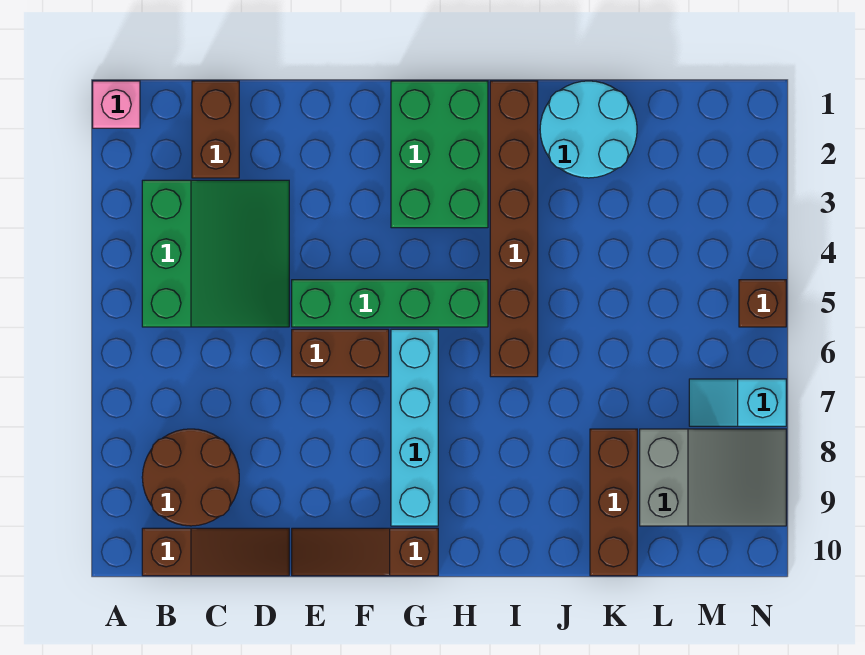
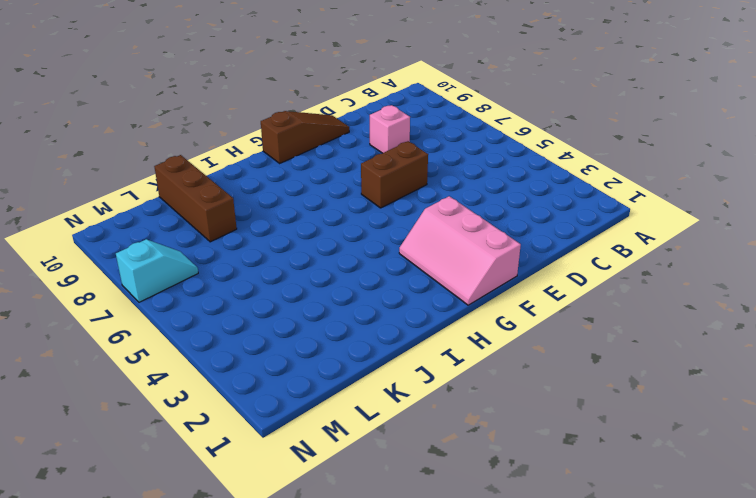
pink 1x1 brick [370,105,410,153] -> pink 1x1 brick moved to [93,81,140,128]
pink 2x3 slope [399,196,521,305] -> green 2x3 brick [391,81,488,228]
none -> green 3x3 slope [142,180,289,327]
none -> brown 2x2 round brick [142,429,239,526]
none -> brown 1x3 slope [142,528,289,576]

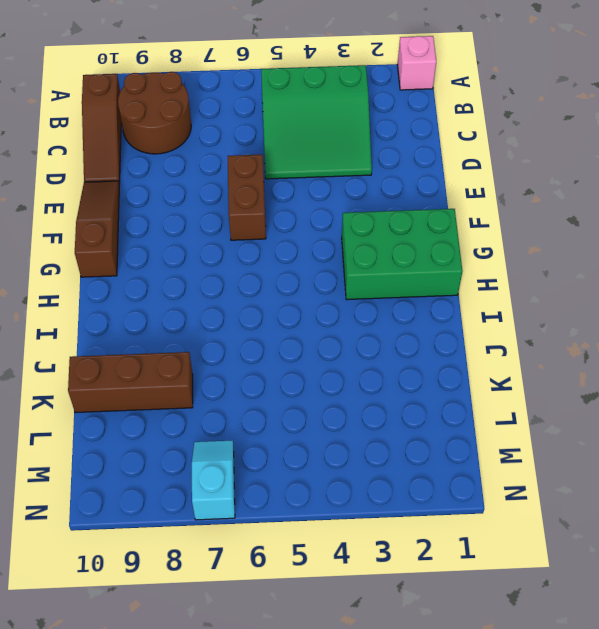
none -> brown 1x2 brick [192,81,239,178]
none -> green 1x4 brick [292,280,488,327]
none -> cyan 1x4 brick [391,329,438,526]

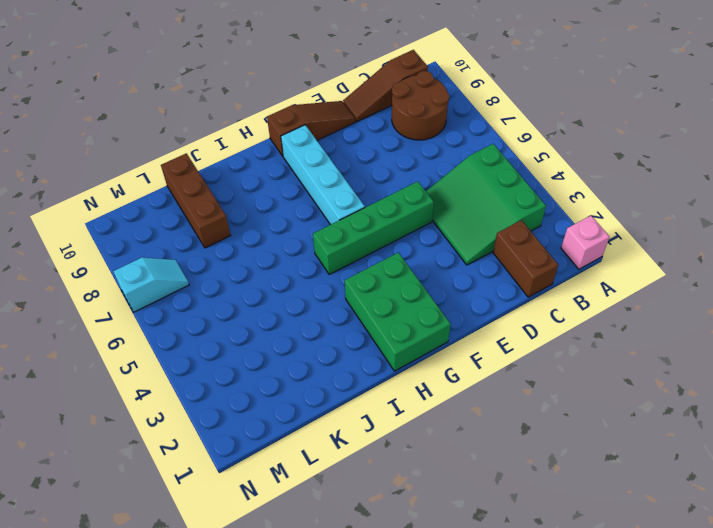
none -> brown 1x2 brick [292,329,389,377]
none -> brown 1x6 brick [490,81,538,377]
none -> cyan 2x2 round brick [540,81,637,178]

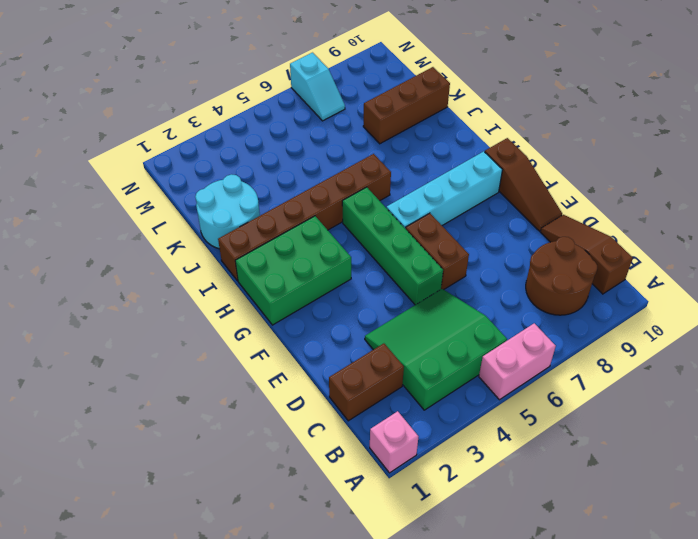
pink 1x2 brick [479,323,556,400] -> none
none -> grey 2x3 slope [640,429,786,526]
none -> brown 1x1 brick [739,280,786,327]

